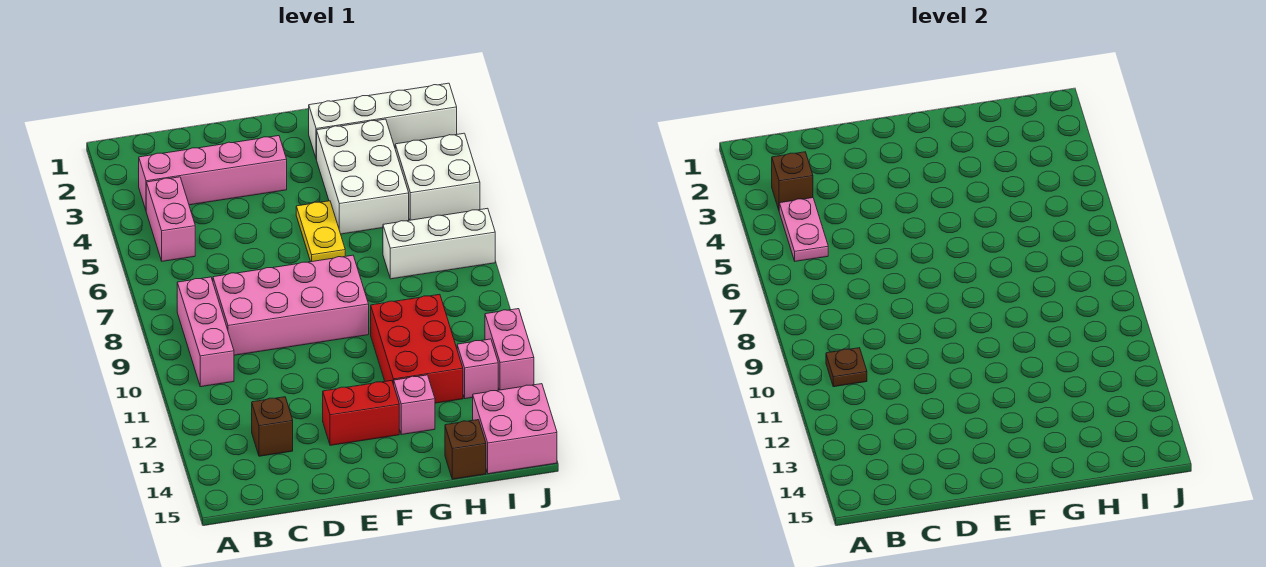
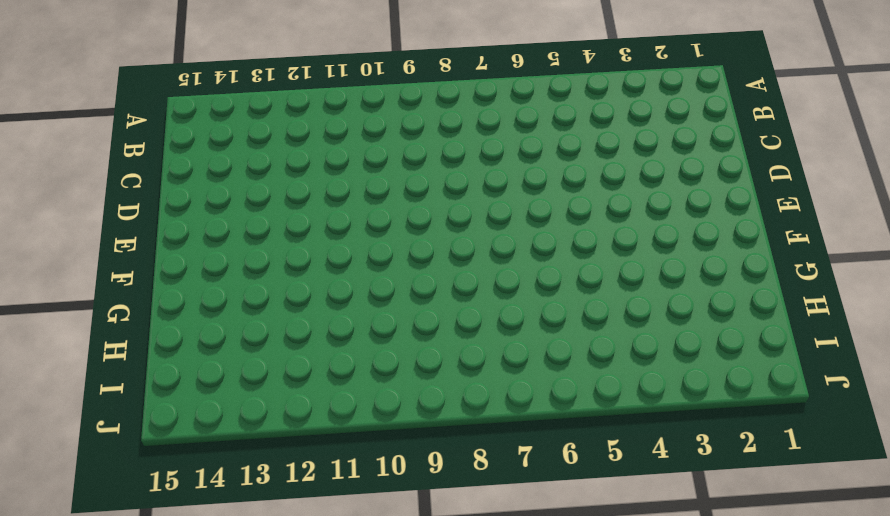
none -> pink 1x4 brick [139,136,287,210]
none -> pink 1x2 brick [146,177,195,261]
none -> pink 1x3 brick [177,277,234,387]

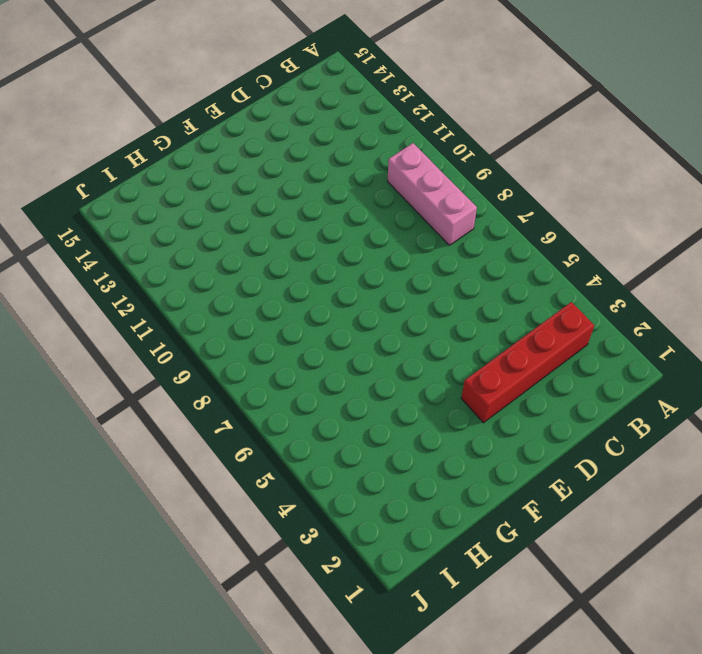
red 1x4 brick [461,302,594,423] -> pink 1x4 brick [139,136,287,210]
none -> pink 1x2 brick [146,177,195,261]
none -> pink 2x4 brick [213,255,369,355]
none -> brown 1x1 brick [252,397,293,456]

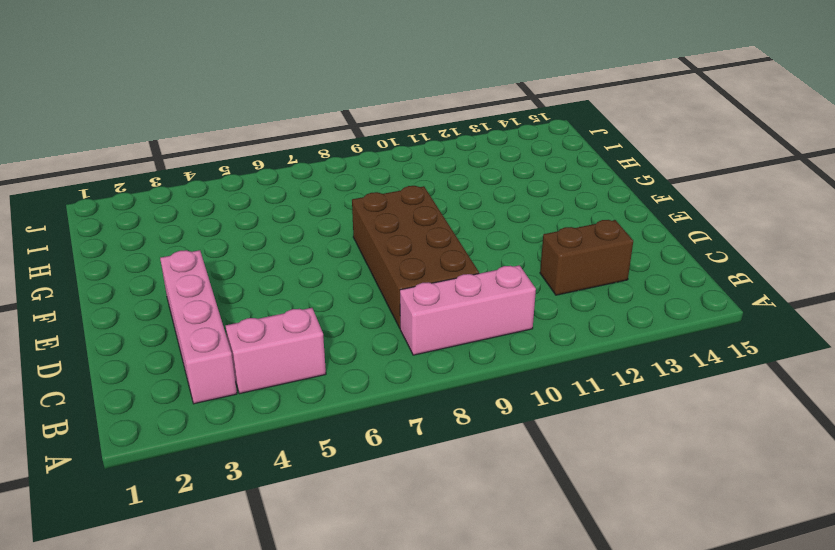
brown 2x4 brick [352,186,479,328] -> pink 2x4 brick [213,255,369,355]
brown 1x2 brick [540,220,633,295] -> brown 1x1 brick [252,397,293,456]
none -> red 1x2 brick [323,380,399,445]
none -> yellow 1x2 plate [296,201,345,262]
none -> white 1x4 brick [309,83,457,159]

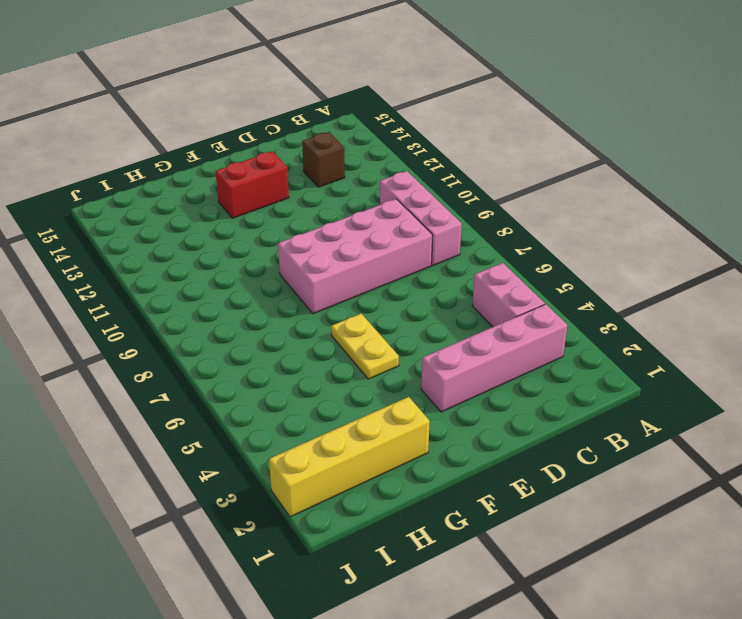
yellow 1x4 brick [269,397,430,517] -> white 1x4 brick [309,83,457,159]
none -> white 2x3 brick [317,119,409,234]
none -> red 2x3 brick [371,294,463,403]
none -> pink 1x1 brick [394,375,435,435]

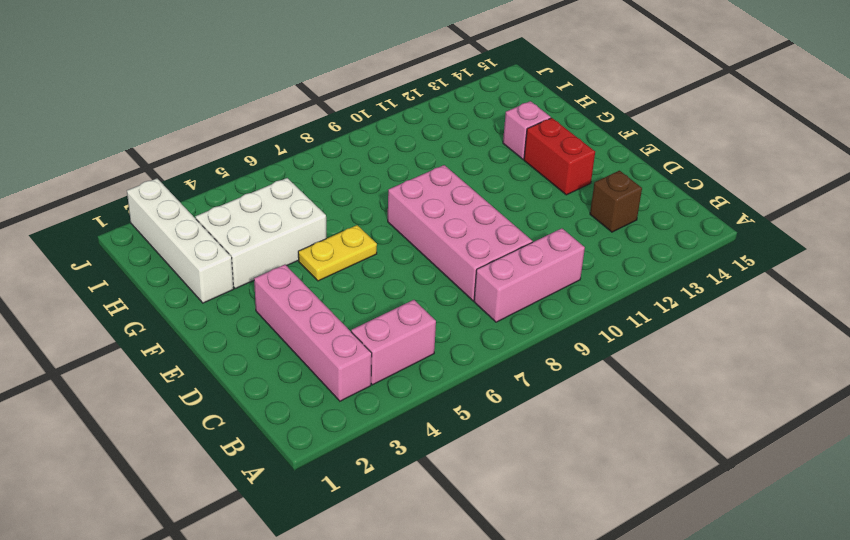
none -> red 2x3 brick [371,294,463,403]
none -> white 1x3 brick [383,208,495,279]
none -> brown 1x1 brick [445,420,486,479]

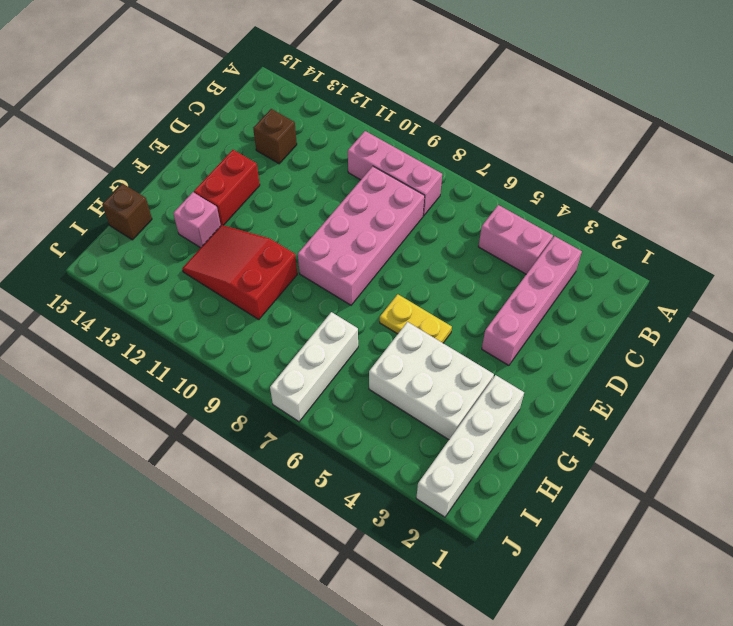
red 2x3 slope [182,225,297,319] -> red 2x3 brick [371,294,463,403]
none -> white 2x2 brick [395,133,480,220]
none -> pink 1x1 brick [457,339,498,399]
none -> pink 2x2 brick [473,384,557,474]

